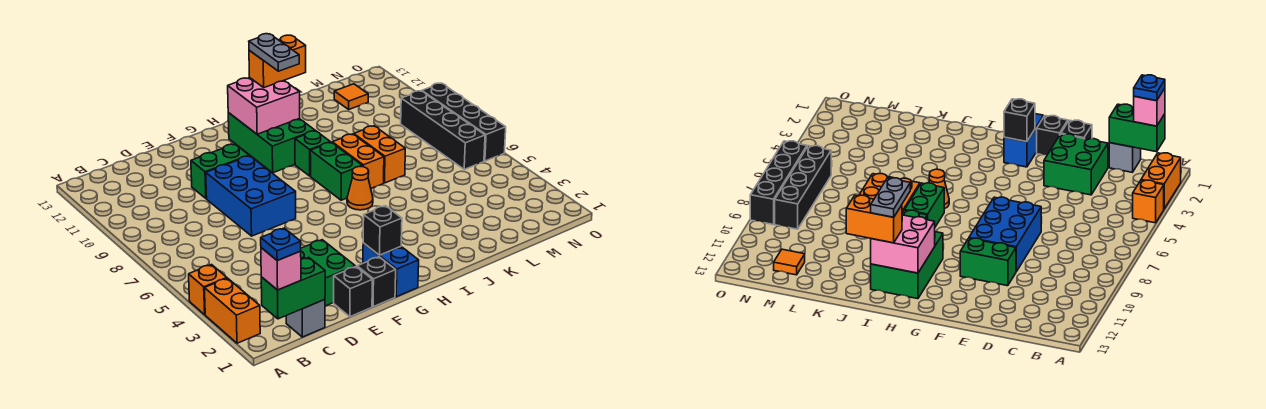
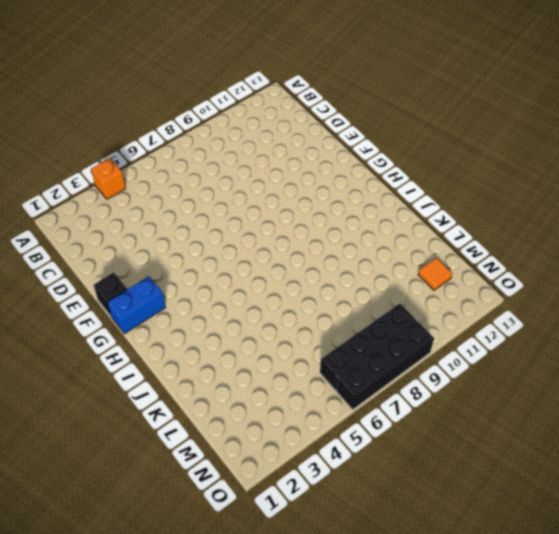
none -> orange 1x2 brick [205,278,260,343]
none -> grey 1x1 brick [286,300,325,337]
none -> green 2x2 brick [301,240,355,306]

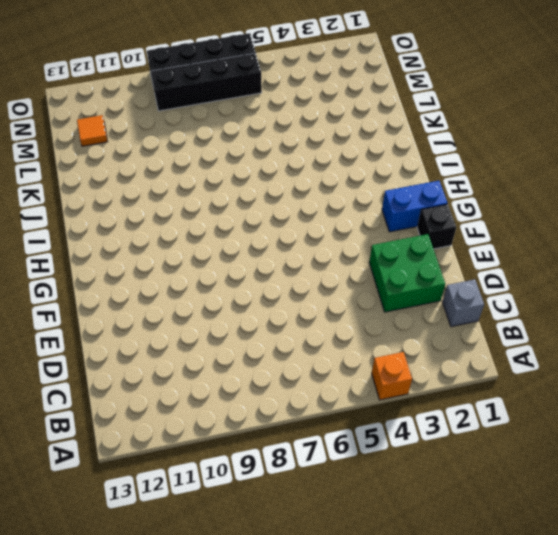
none -> orange 1x2 brick [205,278,260,343]
none -> black 1x1 brick [334,266,372,317]
none -> blue 2x3 brick [206,156,296,236]

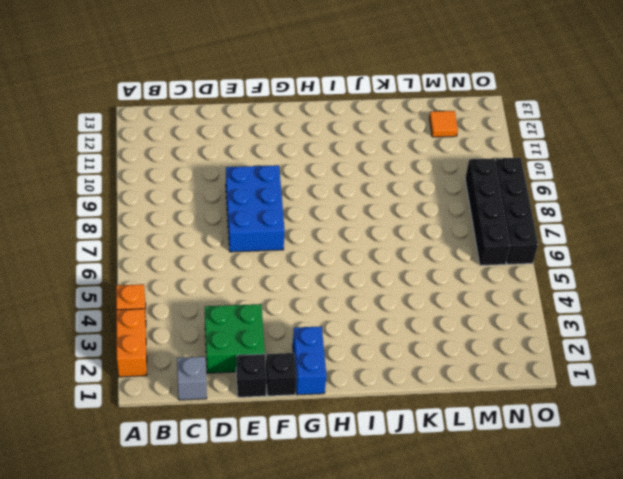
none -> green 1x2 brick [191,144,249,199]
none -> green 2x3 brick [228,113,315,173]
none -> orange 1x1 cone [347,166,373,210]

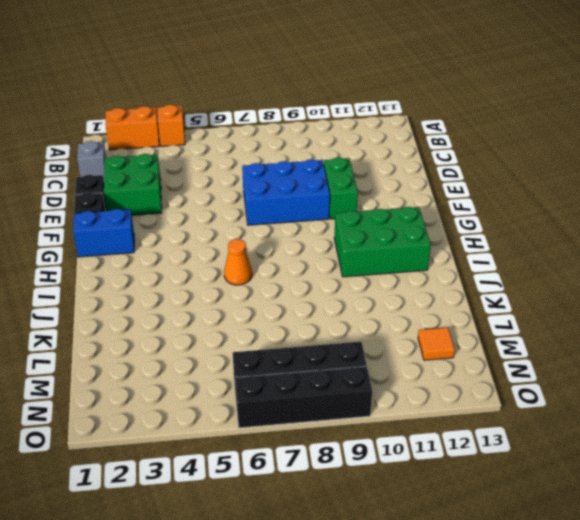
none -> green 1x2 brick [310,142,362,200]
none -> green 1x1 brick [295,131,330,176]
none -> orange 1x2 brick [332,134,384,188]

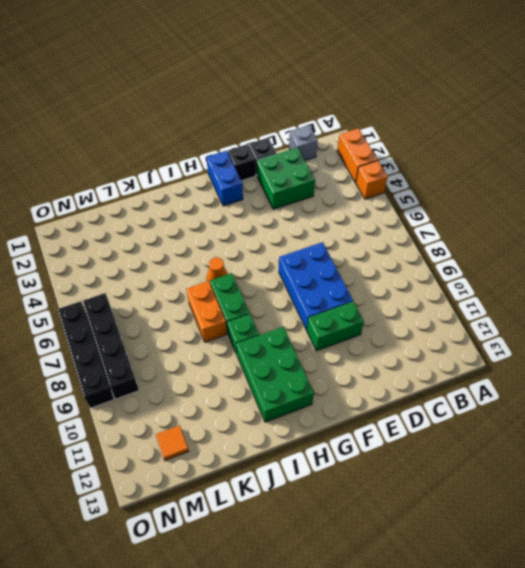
none -> orange 1x2 brick [354,126,405,183]
none -> green 1x2 brick [261,257,325,319]
none -> black 1x1 brick [363,206,402,255]

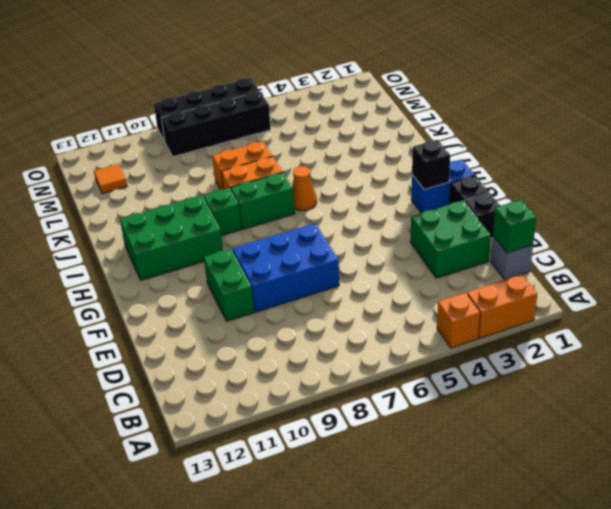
green 1x1 brick [493,200,536,253] -> green 1x2 brick [261,257,325,319]
none -> pink 2x2 brick [228,78,300,134]
none -> pink 1x1 brick [261,248,301,290]
none -> orange 1x2 brick [249,35,306,88]

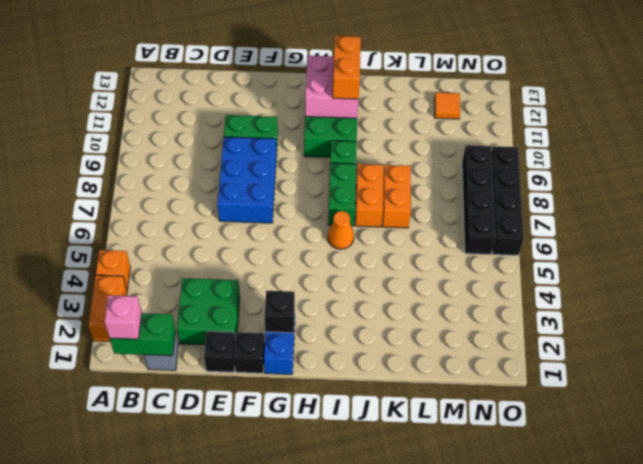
orange 1x2 brick [333,36,361,99] -> orange 1x2 brick turned to [249,35,306,88]
none -> blue 1x1 plate [261,228,301,260]
none -> grey 1x2 plate [249,34,299,71]

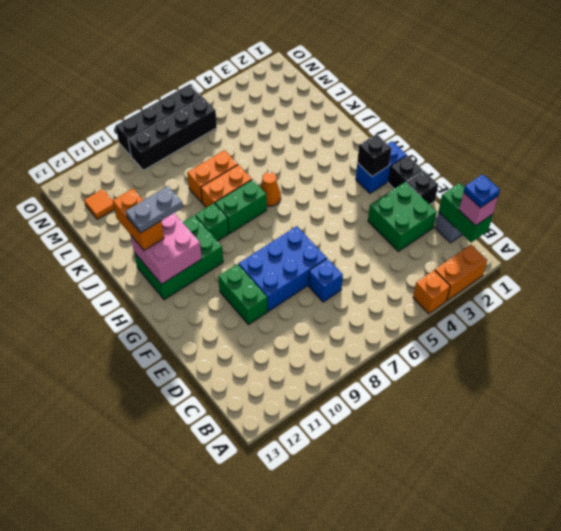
blue 1x1 brick [308,259,343,302] -> none

